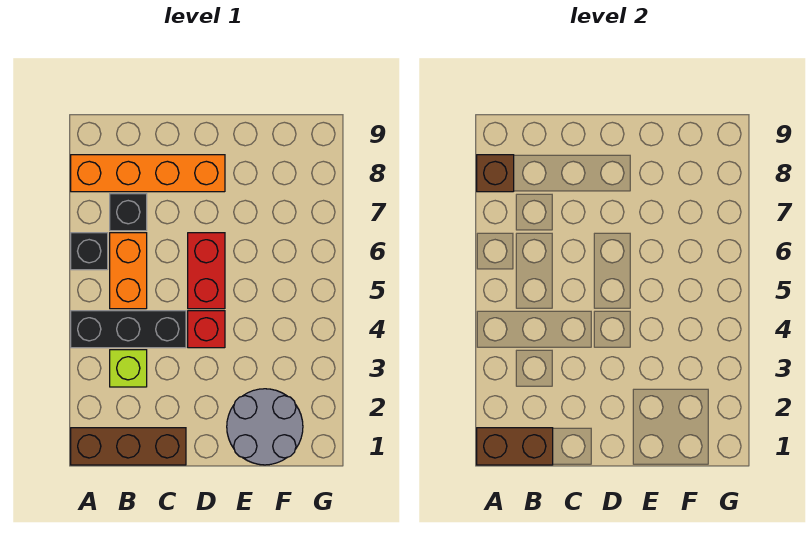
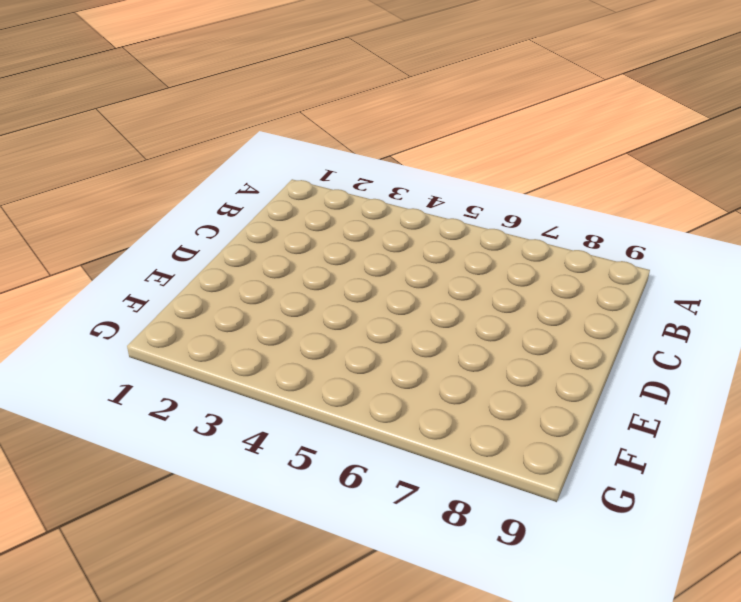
none -> brown 1x3 brick [71,428,186,465]
none -> black 1x3 brick [71,311,186,348]
none -> black 1x1 brick [71,233,108,270]

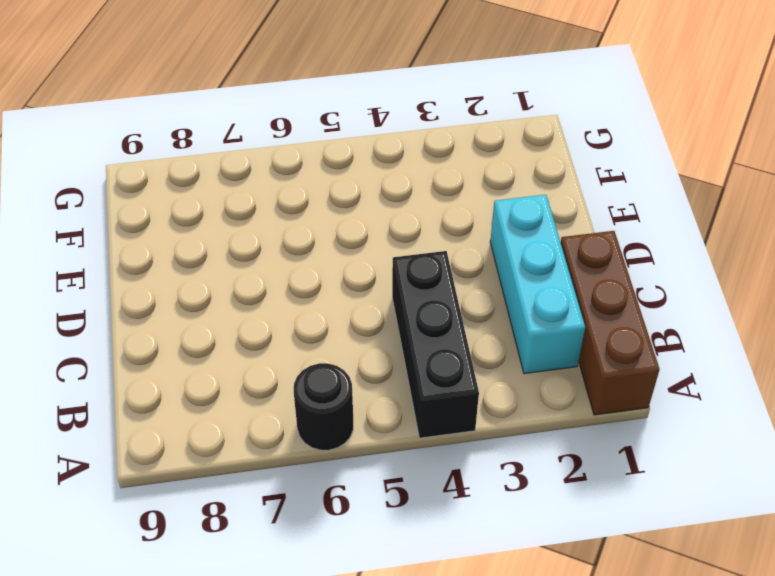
black 1x1 round brick [294,363,353,450] -> black 1x1 brick [71,233,108,270]
cyan 1x3 brick [490,195,585,374] -> none
none -> orange 1x4 brick [71,155,225,192]
none -> lime 1x1 brick [110,350,147,387]
none -> orange 1x2 brick [110,233,147,309]

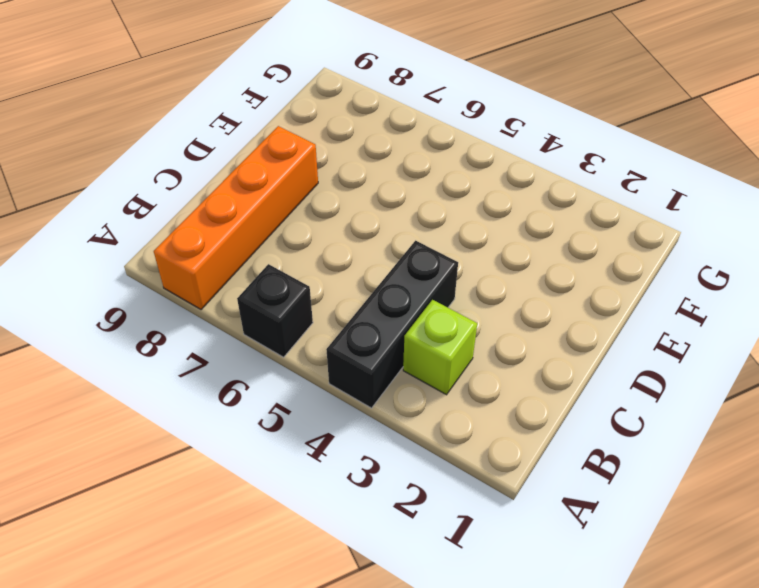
none -> brown 1x3 brick [71,428,186,465]
none -> orange 1x2 brick [110,233,147,309]
none -> black 1x1 brick [110,194,147,231]

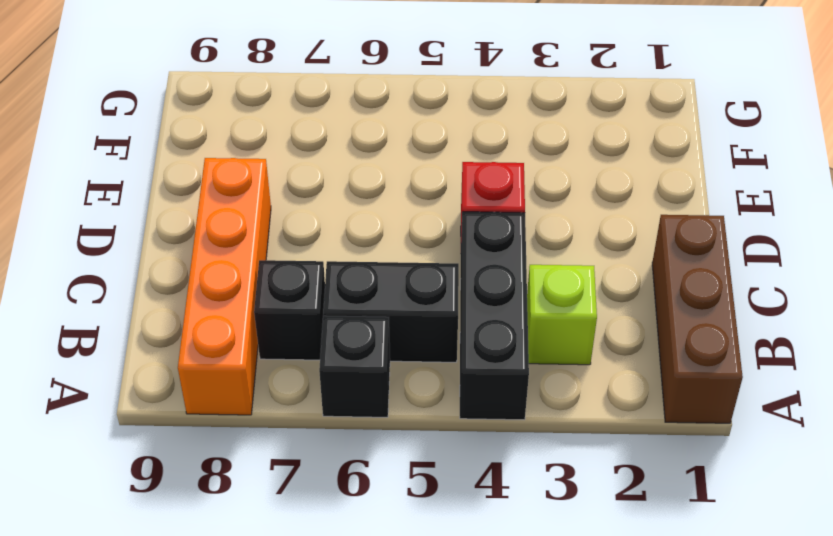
black 1x2 brick [323,261,459,362] -> orange 1x2 brick [110,233,147,309]
none -> red 1x2 brick [188,233,225,309]
none -> grey 2x2 round brick [227,389,303,465]
none -> brown 1x2 brick [477,428,553,465]

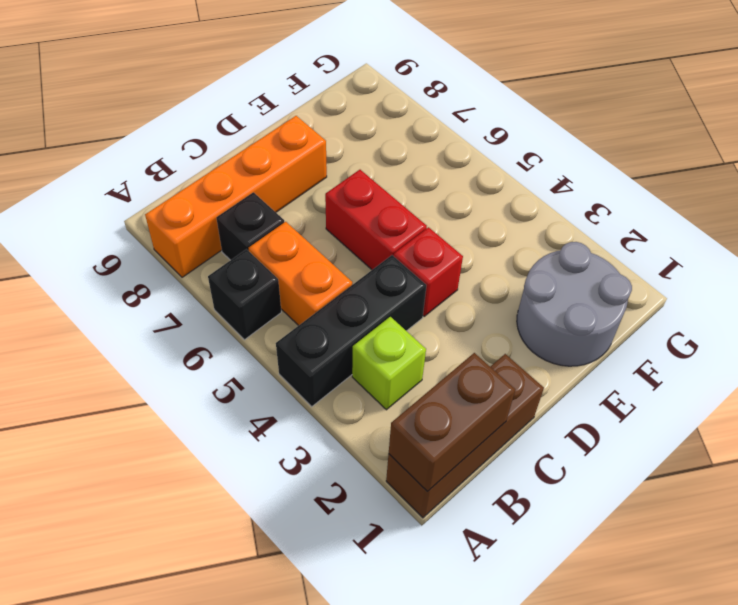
none -> brown 1x1 brick [477,155,514,192]

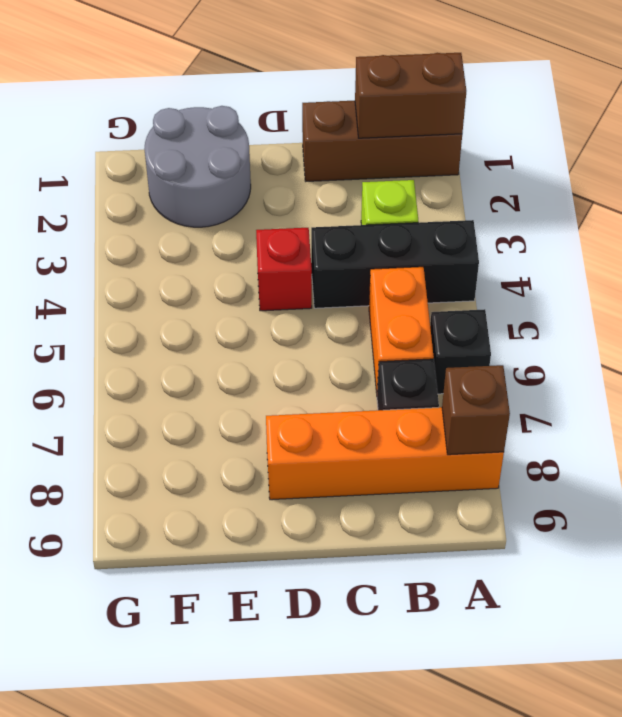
none -> red 1x2 brick [188,233,225,309]

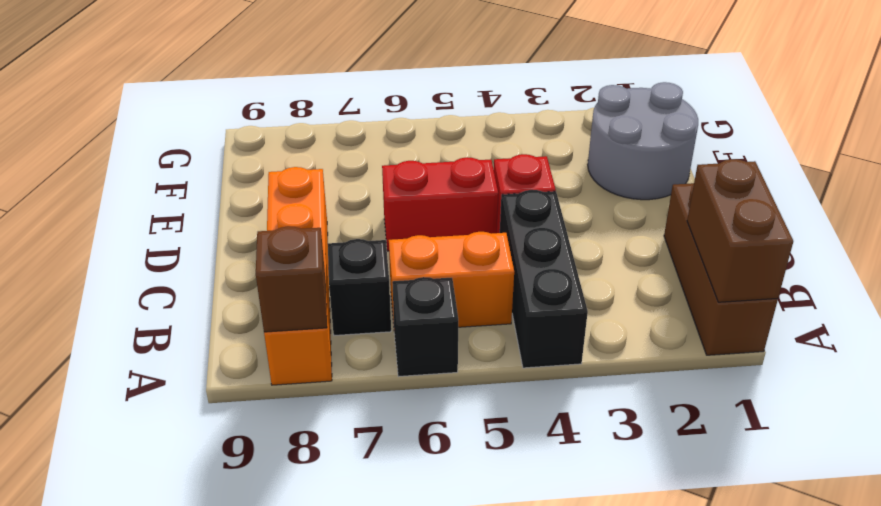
none -> lime 1x1 brick [110,350,147,387]

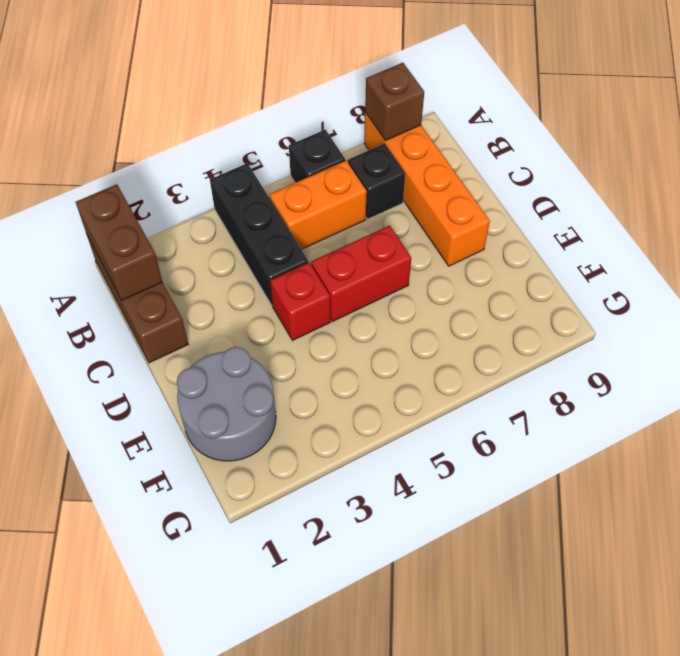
none -> lime 1x1 brick [110,350,147,387]

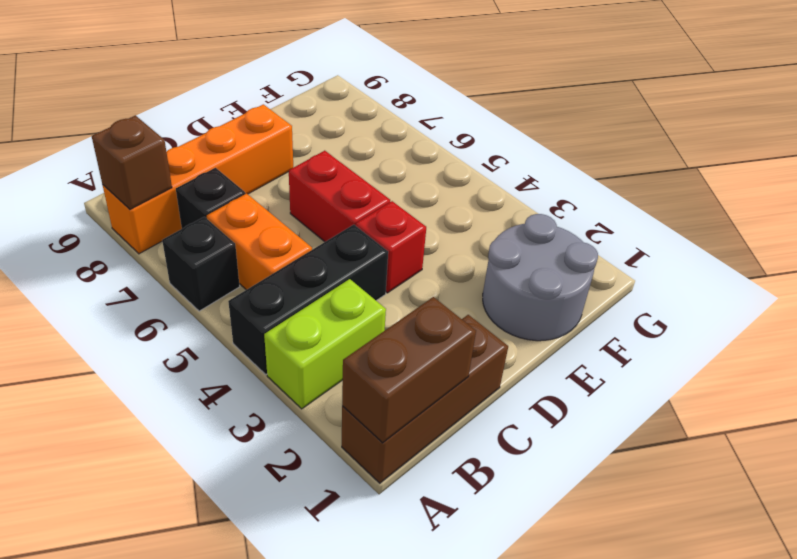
lime 1x2 brick [264,279,386,409] -> lime 1x1 brick [110,350,147,387]

